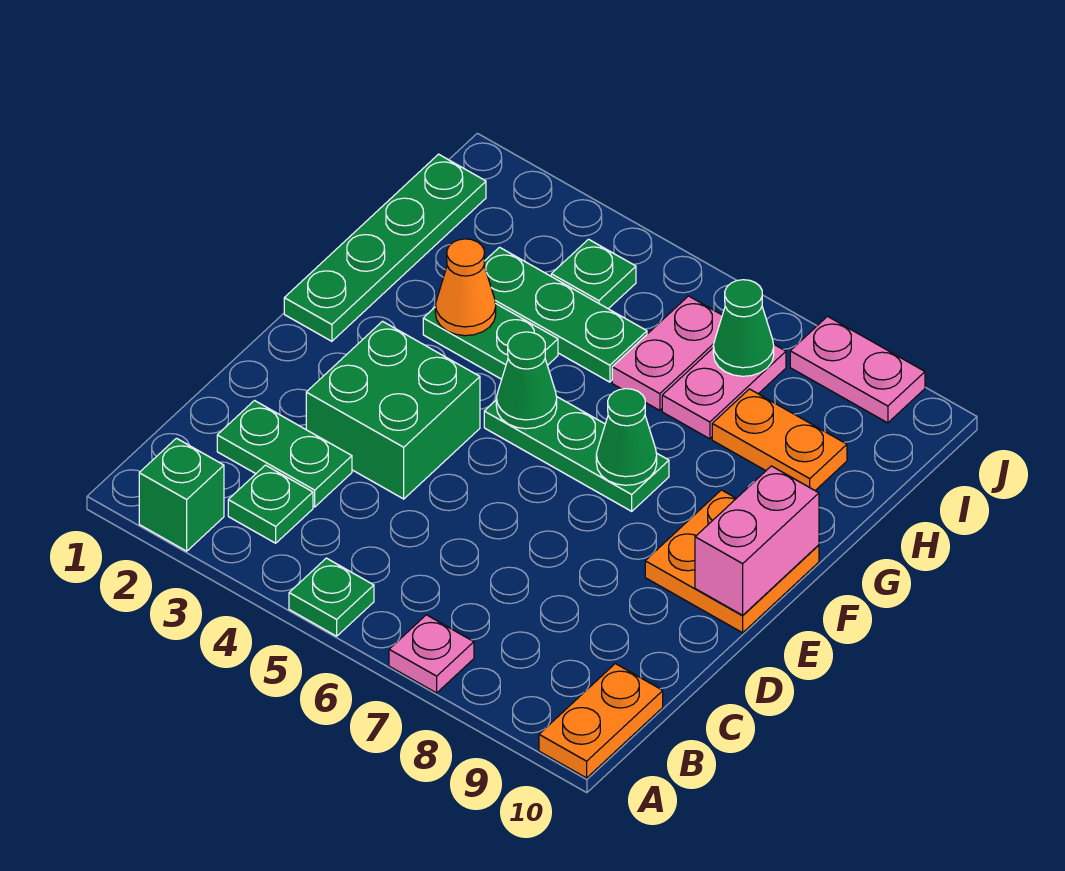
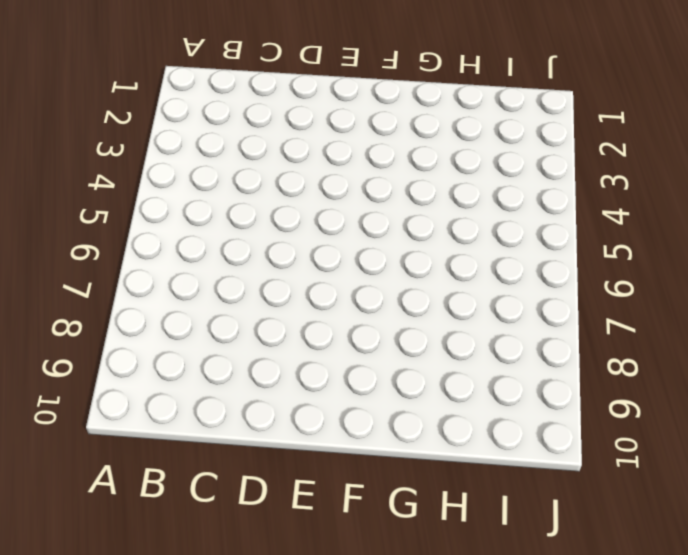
none -> green 1x1 brick [139,438,224,551]
none -> green 1x1 plate [289,558,374,636]
none -> pink 1x1 plate [389,615,474,693]

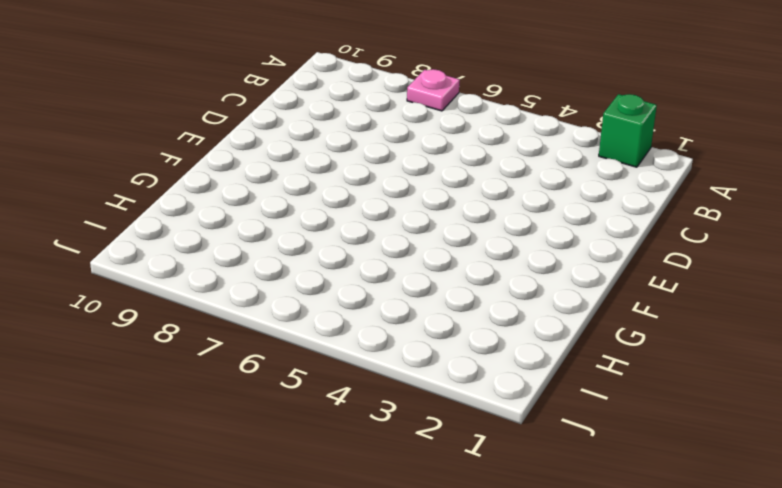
none -> green 1x1 plate [289,558,374,636]
none -> orange 1x2 plate [539,664,663,778]
none -> green 1x1 plate [228,465,313,543]

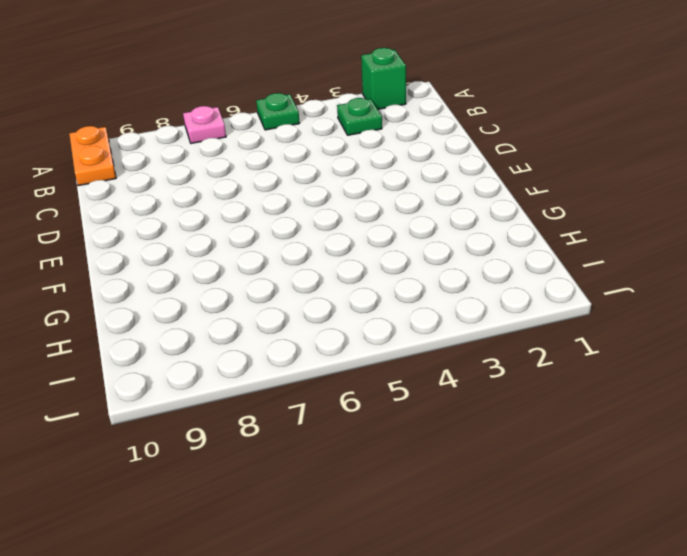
none -> green 1x2 plate [217,401,352,507]
none -> green 2x2 brick [306,321,480,499]
none -> orange 2x2 plate [645,490,819,633]

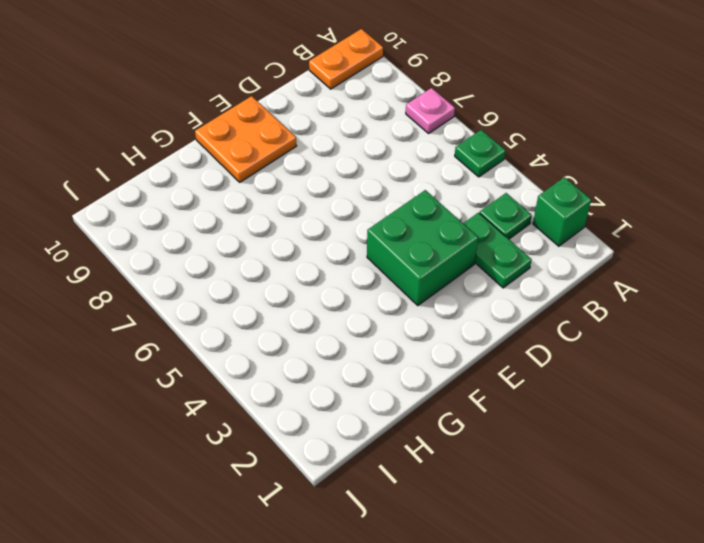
none -> green 1x4 plate [284,154,486,341]
none -> green 1x3 plate [484,396,669,511]
none -> green 1x2 plate [423,303,558,379]

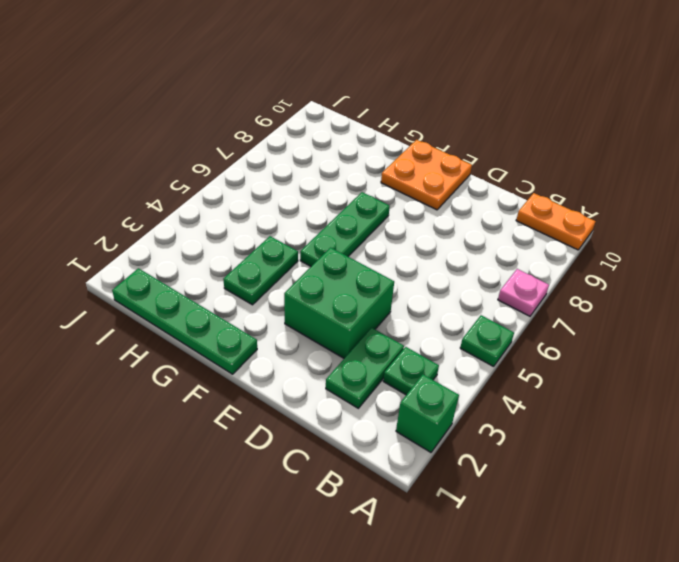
none -> green 1x3 plate [484,247,647,382]
none -> pink 1x2 plate [612,296,722,410]
none -> pink 1x2 plate [662,344,786,439]

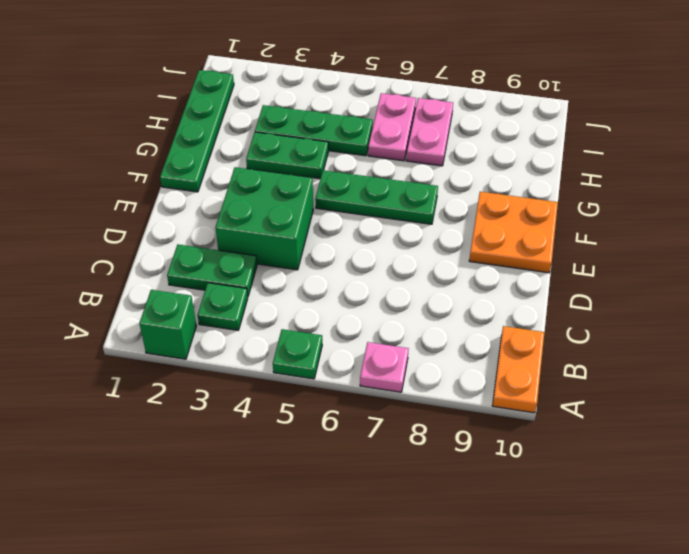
none -> orange 1x2 plate [712,389,847,490]
none -> green 1x1 plate [551,239,636,309]
none -> pink 1x2 plate [790,316,925,423]

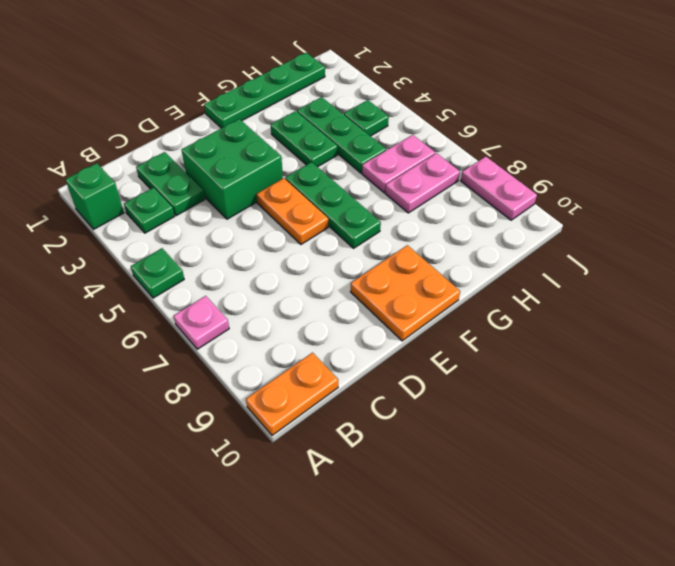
orange 1x2 plate [256,178,328,244] -> orange 1x2 plate moved to [712,389,847,490]
none -> pink 1x2 brick [695,466,819,615]
none -> green 1x1 cone [496,332,557,429]
none -> green 1x1 cone [596,389,657,485]

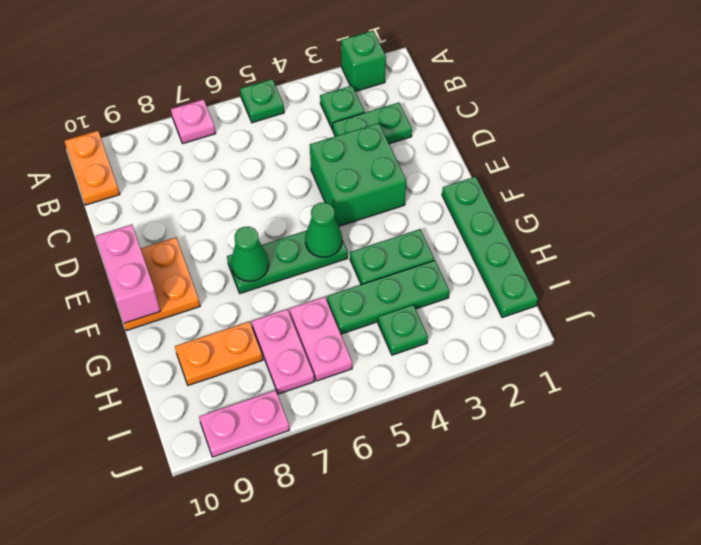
none -> orange 1x1 cone [435,239,496,336]
none -> green 1x1 cone [713,280,774,376]

